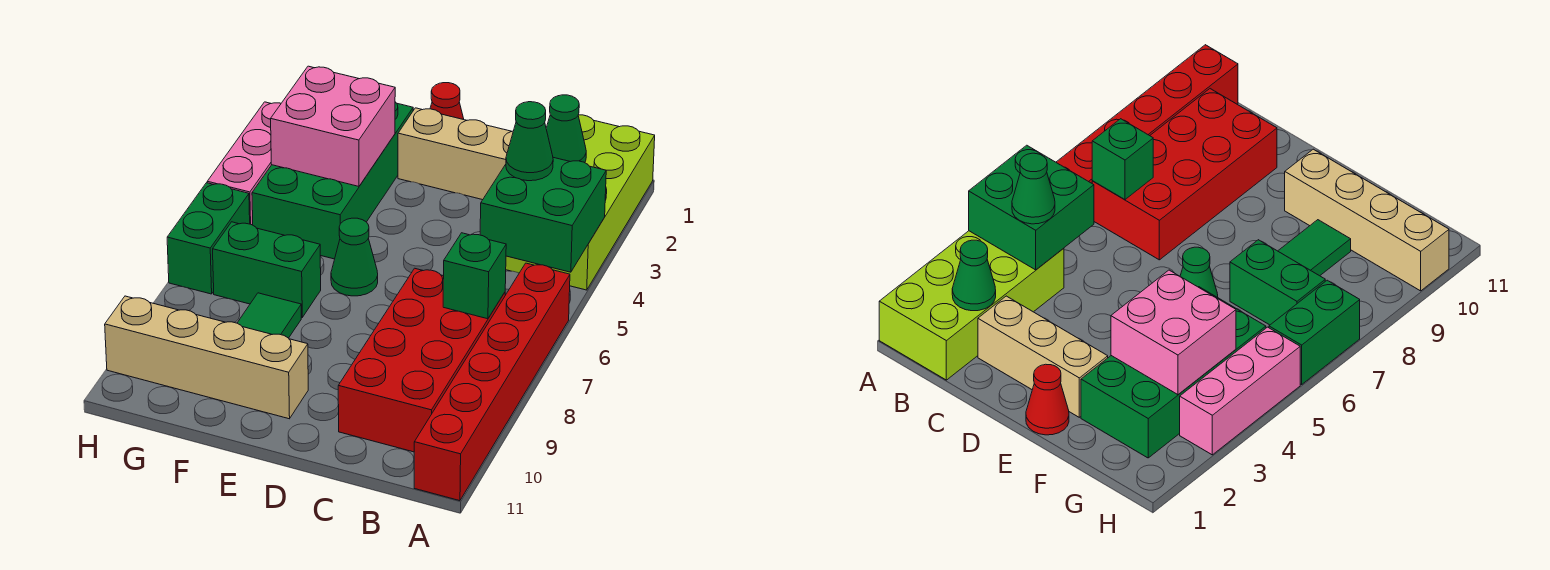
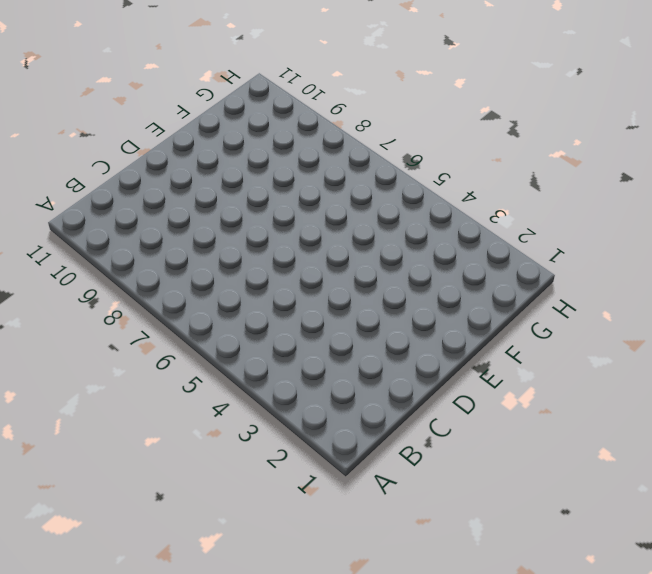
none -> lime 2x4 brick [506,115,655,290]
none -> red 1x6 brick [414,263,570,501]
none -> red 2x4 brick [338,268,505,452]

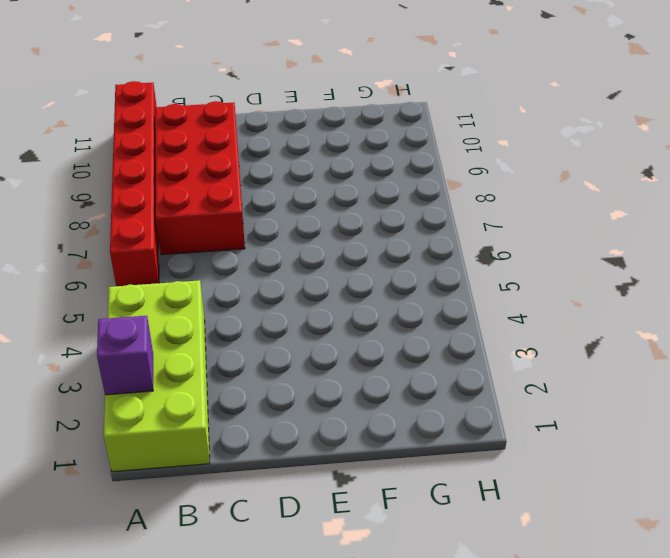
purple 1x1 brick [97,316,153,395] -> none
none -> tan 1x3 brick [398,108,513,200]
none -> red 1x1 cone [430,83,464,120]
none -> green 1x1 cone [331,218,378,296]

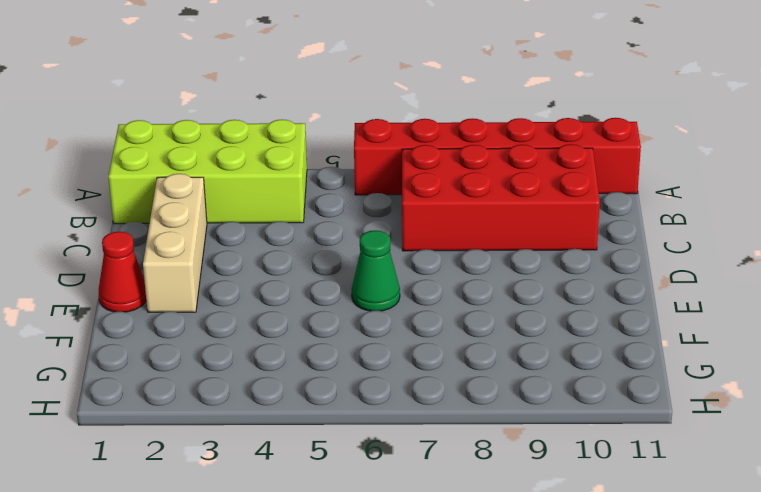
none -> tan 1x4 brick [105,296,308,419]
none -> green 2x4 brick [252,102,413,259]
none -> green 1x2 brick [213,222,321,317]

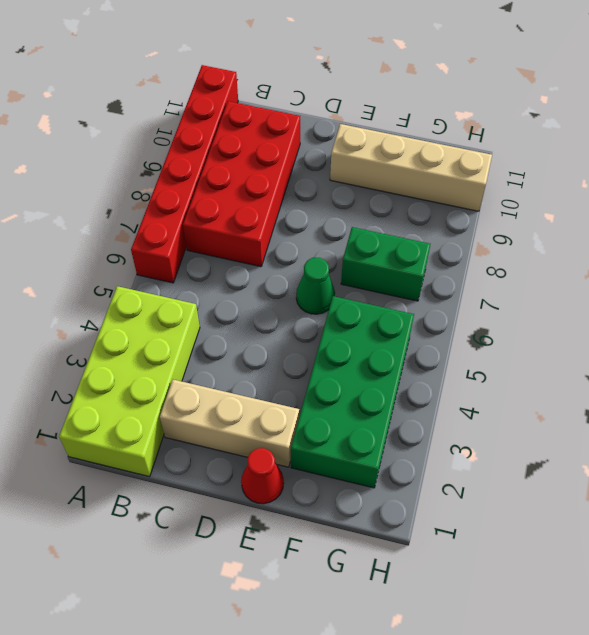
none -> green 1x2 tile [238,293,301,338]
none -> pink 1x3 brick [207,102,281,225]
none -> green 1x2 brick [167,183,250,294]

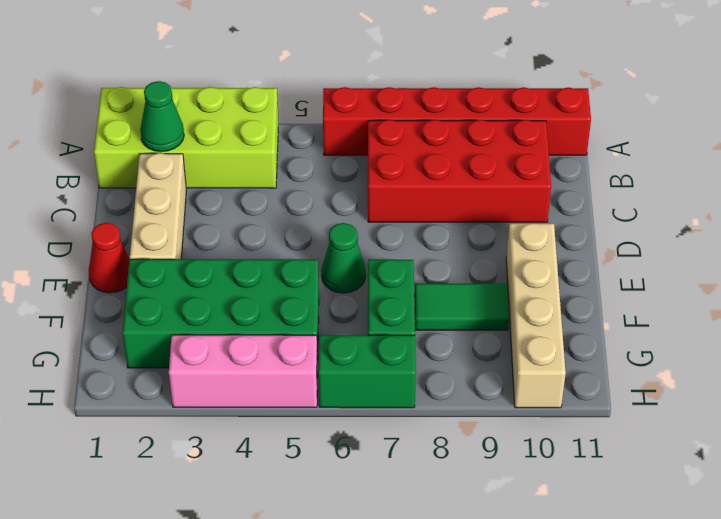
none -> green 2x2 brick [480,157,606,272]
none -> green 1x1 brick [443,233,506,319]
none -> pink 2x2 brick [271,66,395,186]

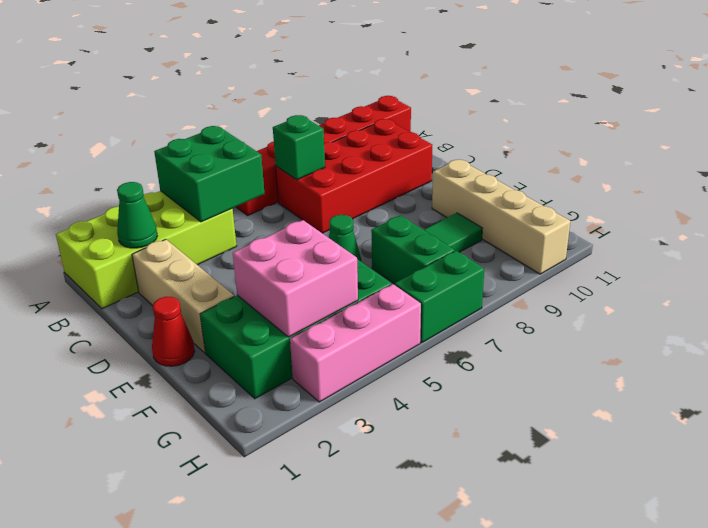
none -> green 1x1 cone [506,102,553,181]

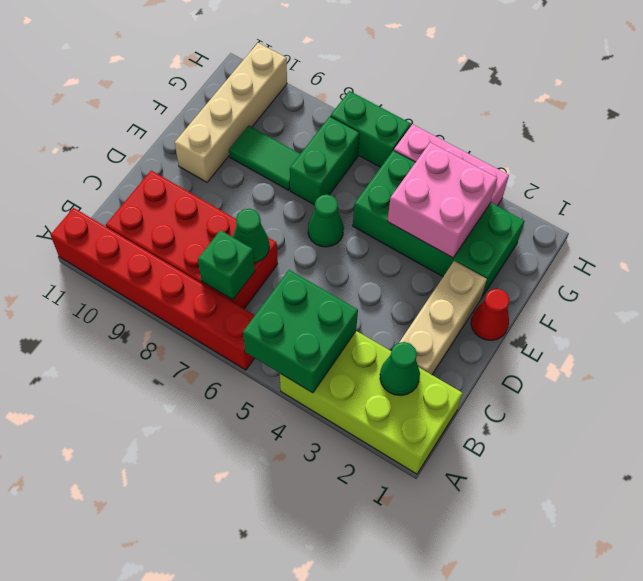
green 1x1 cone [233,209,269,263] -> green 1x1 cone moved to [506,102,553,181]

